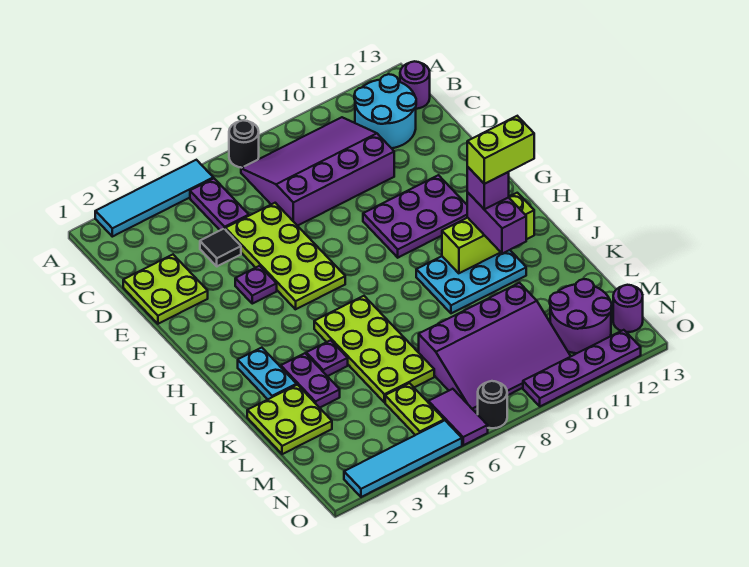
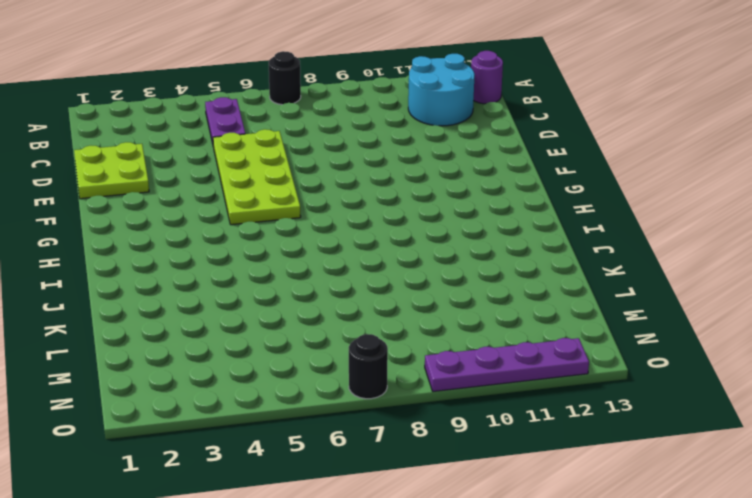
none -> cyan 1x4 tile [95,160,213,237]
none -> purple 3x4 slope [241,117,394,226]
none -> black 1x1 tile [200,229,241,266]

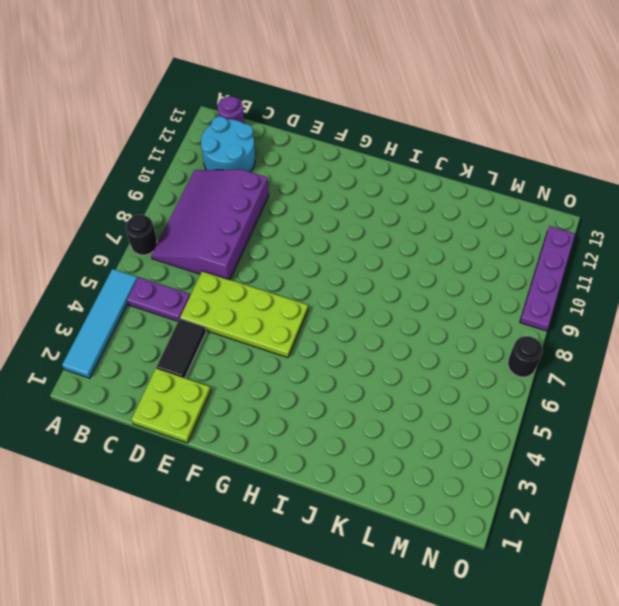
black 1x2 tile [156,319,206,378] -> black 1x1 tile [200,229,241,266]
none -> purple 1x1 plate [235,266,277,304]
none -> purple 2x3 plate [363,175,468,258]
none -> cyan 1x2 plate [238,348,297,399]

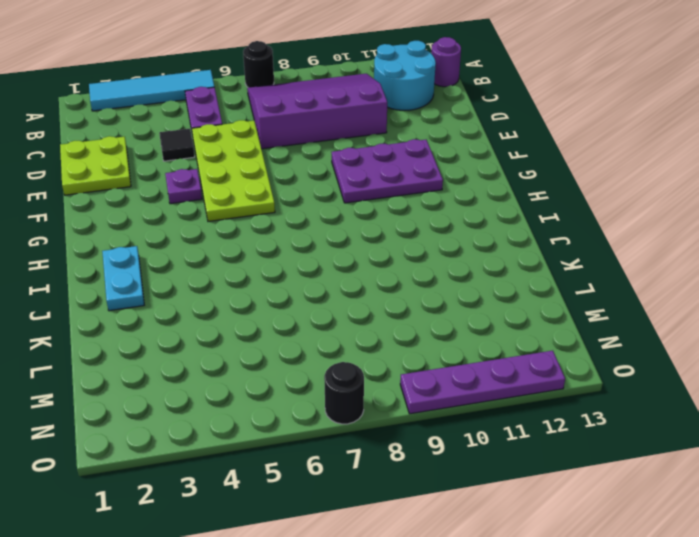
none -> lime 2x4 plate [314,296,434,402]
none -> cyan 2x3 plate [416,250,526,313]
none -> purple 1x2 plate [281,353,340,408]

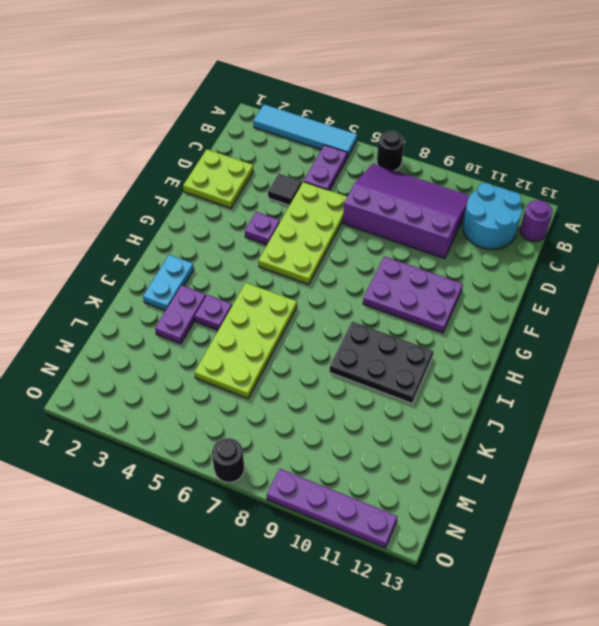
black 2x3 plate [329,321,434,403] -> cyan 2x3 plate [416,250,526,313]
none -> lime 2x2 plate [247,385,332,454]
none -> purple 3x4 slope [419,283,571,412]
none -> lime 1x2 plate [385,383,444,435]

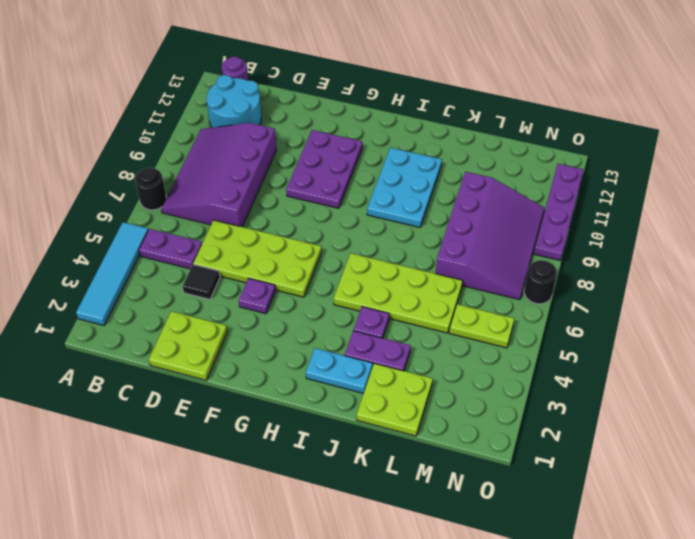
none -> purple 2x2 round brick [550,279,612,353]
none -> purple 1x2 tile [429,389,488,445]
none -> purple 1x1 round brick [613,285,643,332]

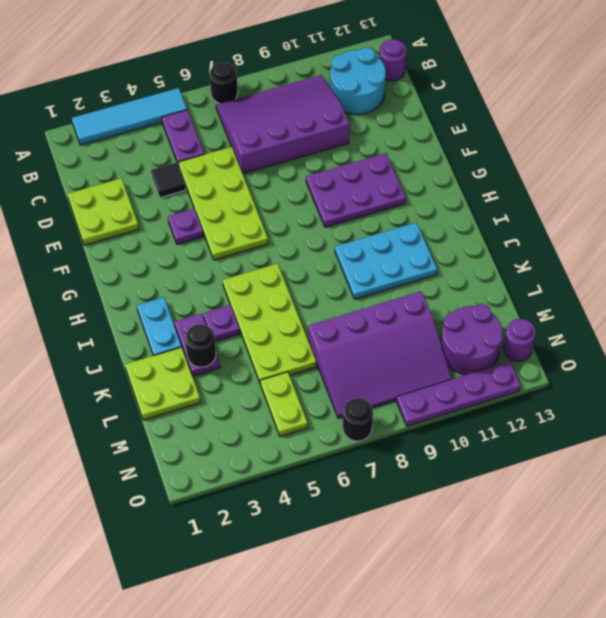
black 1x1 round brick [185,324,216,367] -> none
none -> purple 1x2 tile [429,389,488,445]
none -> cyan 1x4 tile [344,420,462,497]
none -> lime 1x3 brick [442,193,534,273]

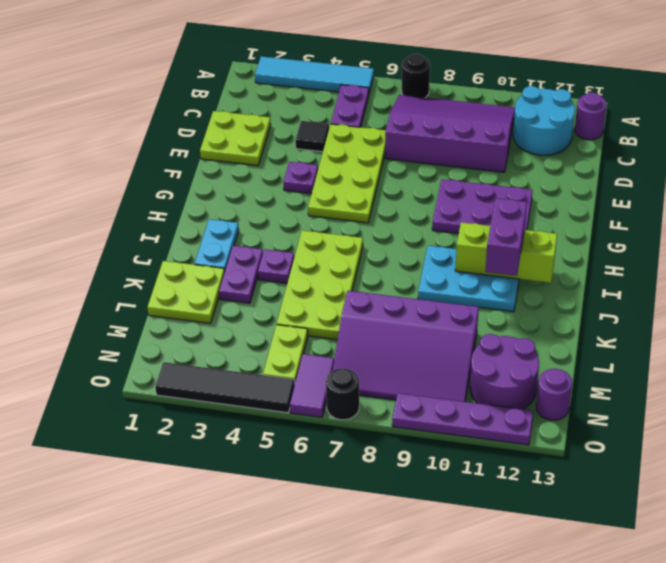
black 1x4 tile [155,362,295,413] -> cyan 1x4 tile [344,420,462,497]
none -> purple 1x1 brick [467,167,509,209]
none -> lime 1x2 brick [467,116,534,184]

